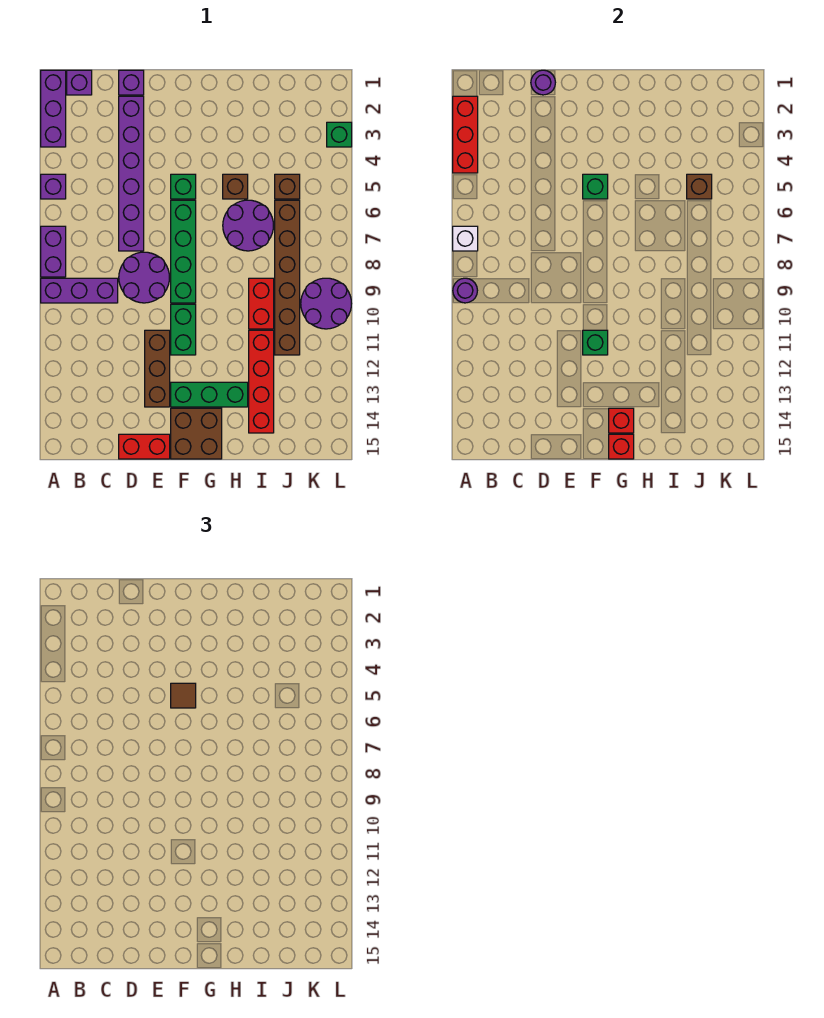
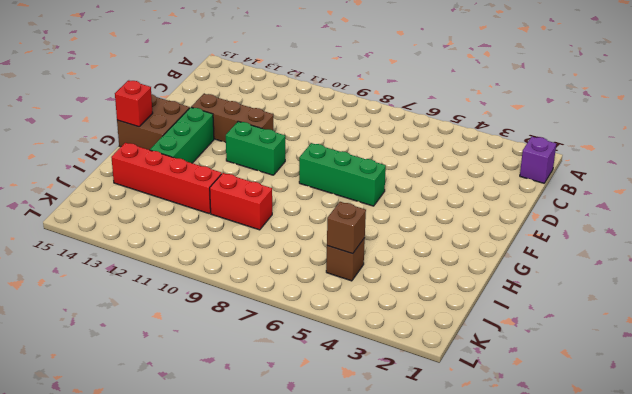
green 1x3 brick [299,143,386,206] -> green 1x4 brick [171,200,196,303]
none -> purple 1x3 brick [41,70,66,147]
none -> purple 1x1 brick [41,174,66,199]
none -> purple 1x2 brick [41,226,66,277]
none -> purple 1x3 brick [41,278,118,303]

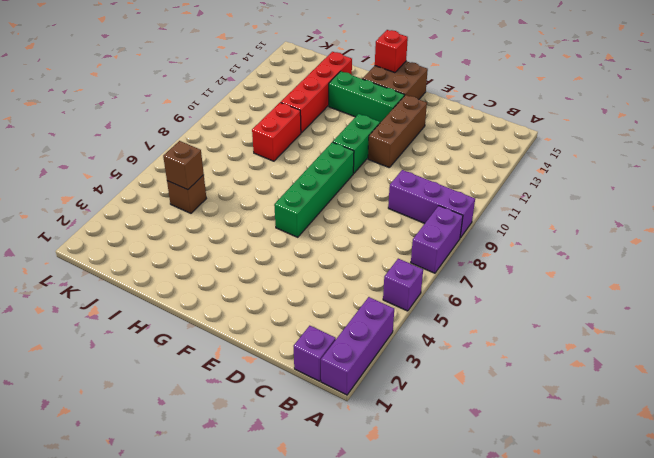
none -> purple 1x1 brick [119,70,144,95]
none -> purple 1x6 brick [119,96,144,251]
none -> purple 2x2 round brick [119,252,170,303]
none -> red 1x2 brick [119,434,170,459]

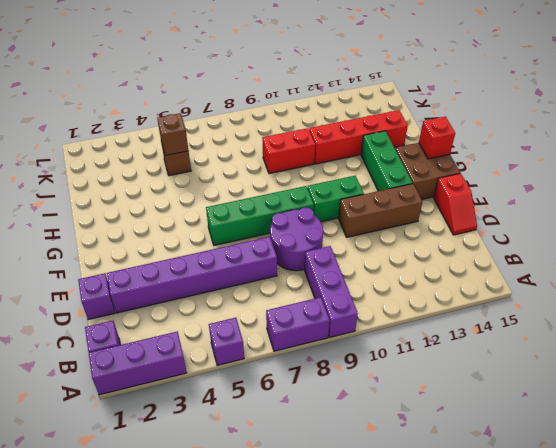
red 1x2 slope [434,173,477,235] -> red 1x2 brick [119,434,170,459]
none -> green 1x1 brick [171,174,196,199]
none -> brown 1x1 brick [223,174,248,199]
none -> purple 2x2 round brick [223,200,274,251]
none -> brown 1x6 brick [275,200,300,355]

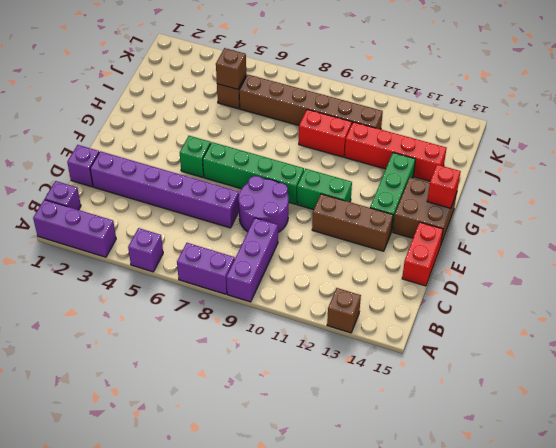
brown 1x1 brick [327,288,361,333] -> brown 1x1 brick moved to [223,174,248,199]
none -> purple 2x2 round brick [223,200,274,251]
none -> purple 2x2 round brick [301,278,352,329]
none -> green 1x1 brick [327,122,352,147]
none -> red 1x3 brick [453,96,478,173]

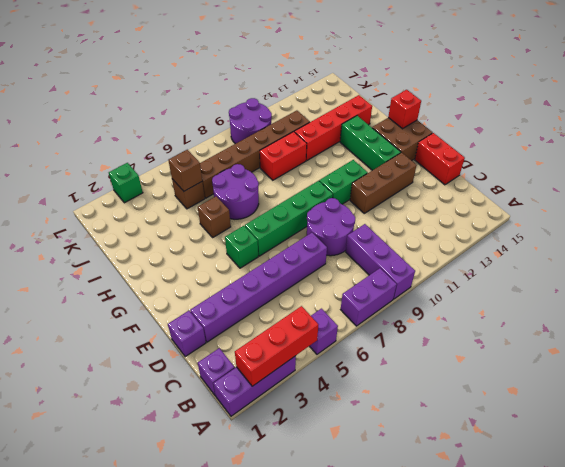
none -> white 1x1 brick [453,226,478,251]
none -> purple 1x1 round brick [453,278,477,303]
none -> purple 1x1 round brick [531,70,555,95]
none -> green 1x1 brick [583,174,608,199]

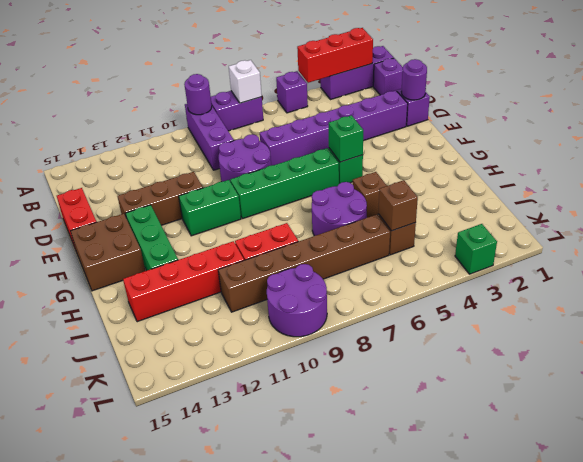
none -> green 1x1 brick [583,330,608,355]
none -> red 1x1 brick [609,408,634,433]
none -> red 1x1 brick [609,434,634,459]
none -> brown 1x1 tile [171,683,196,708]

